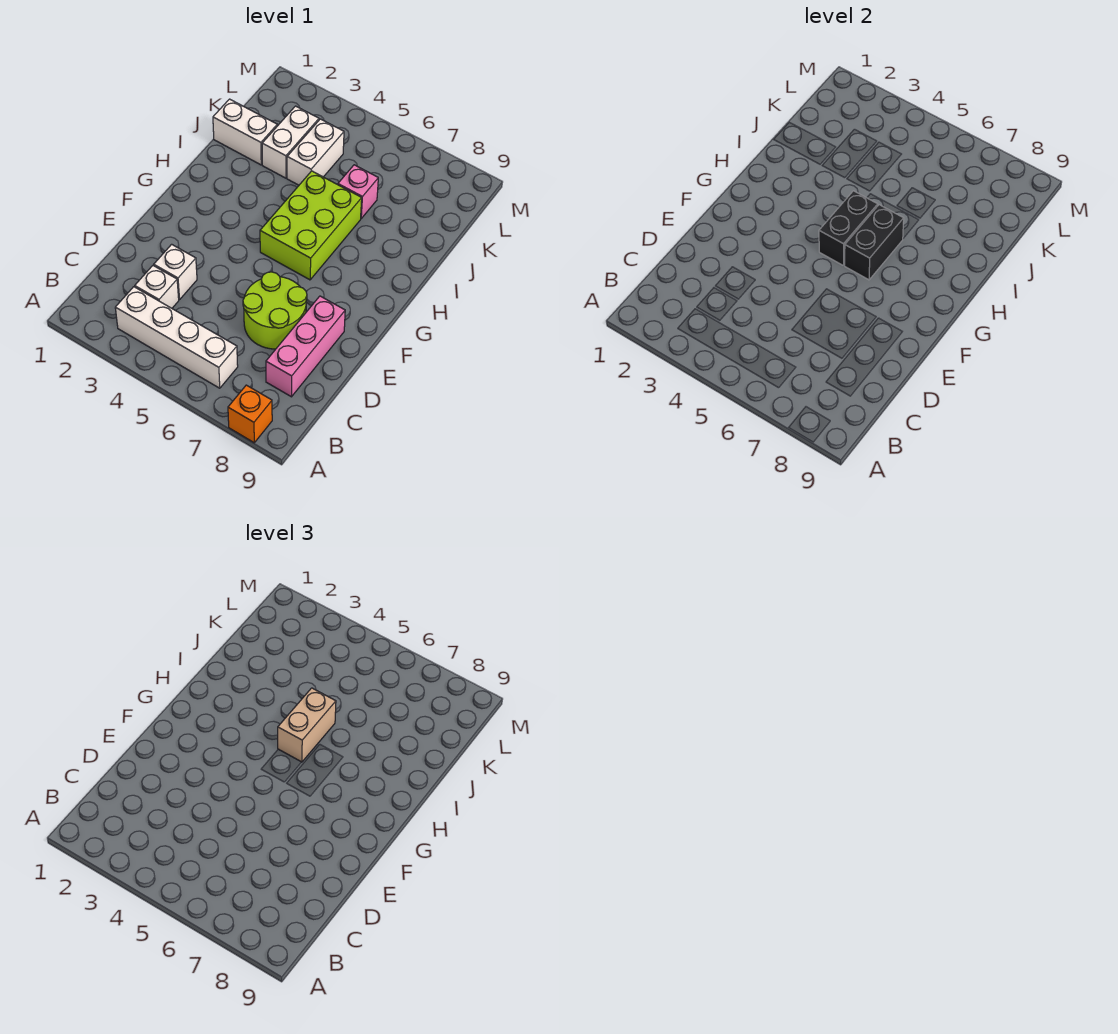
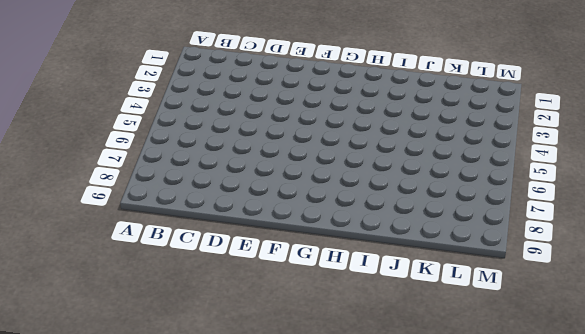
none -> orange 1x1 brick [228,385,272,443]
none -> white 1x4 brick [115,287,238,388]
none -> white 1x1 brick [135,265,179,308]

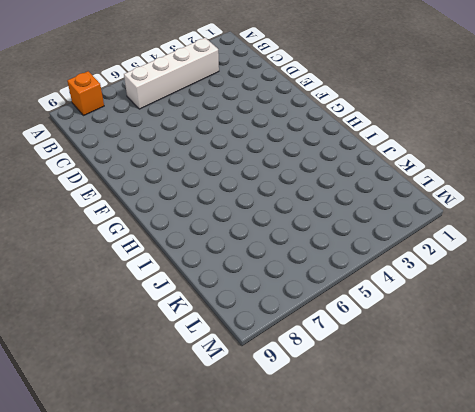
none -> white 1x1 brick [135,265,179,308]
none -> pink 1x3 brick [266,296,345,397]
none -> white 1x1 brick [154,244,197,300]

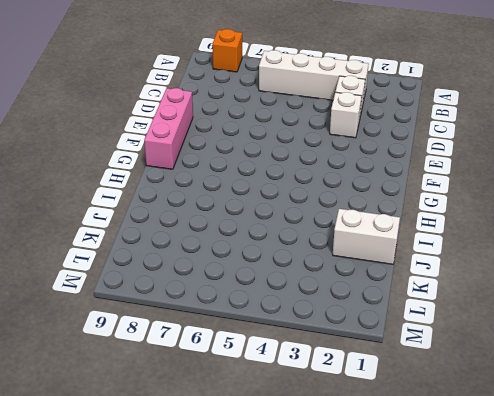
pink 1x3 brick [144,88,193,169] -> pink 1x3 brick moved to [266,296,345,397]
none -> lime 2x2 round brick [243,272,307,349]
none -> lime 2x3 brick [260,171,362,280]
none -> white 1x2 brick [262,106,319,178]

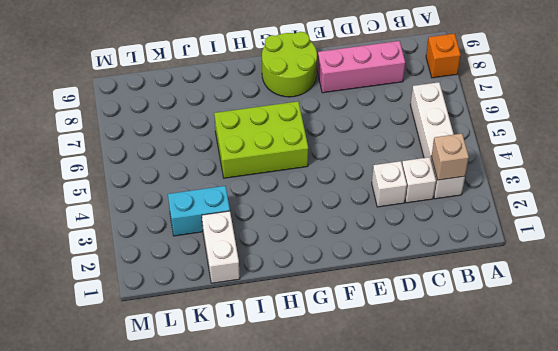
tan 1x1 brick [431,134,469,180] -> none
lime 2x2 round brick [262,32,317,97] -> lime 2x2 round brick moved to [243,272,307,349]
cyan 1x2 brick [168,186,230,236] -> white 1x2 brick [262,106,319,178]
none -> white 1x2 brick [287,119,344,185]
none -> pink 1x1 brick [338,165,378,218]
none -> black 1x2 brick [819,191,878,266]

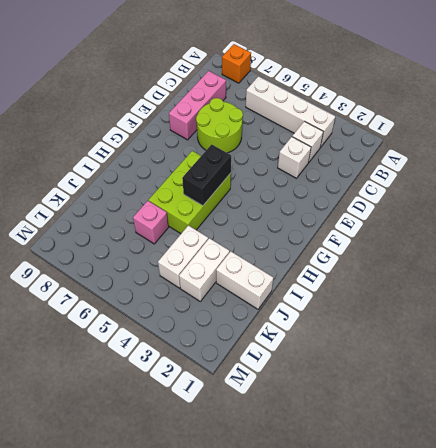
none -> black 1x2 brick [845,205,904,280]
none -> tan 1x2 brick [278,688,336,762]

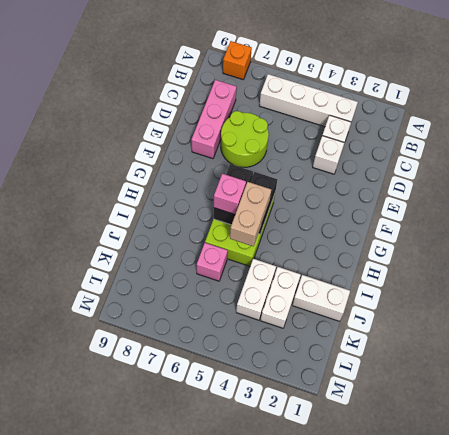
pink 1x1 brick [214,174,246,214] -> none

